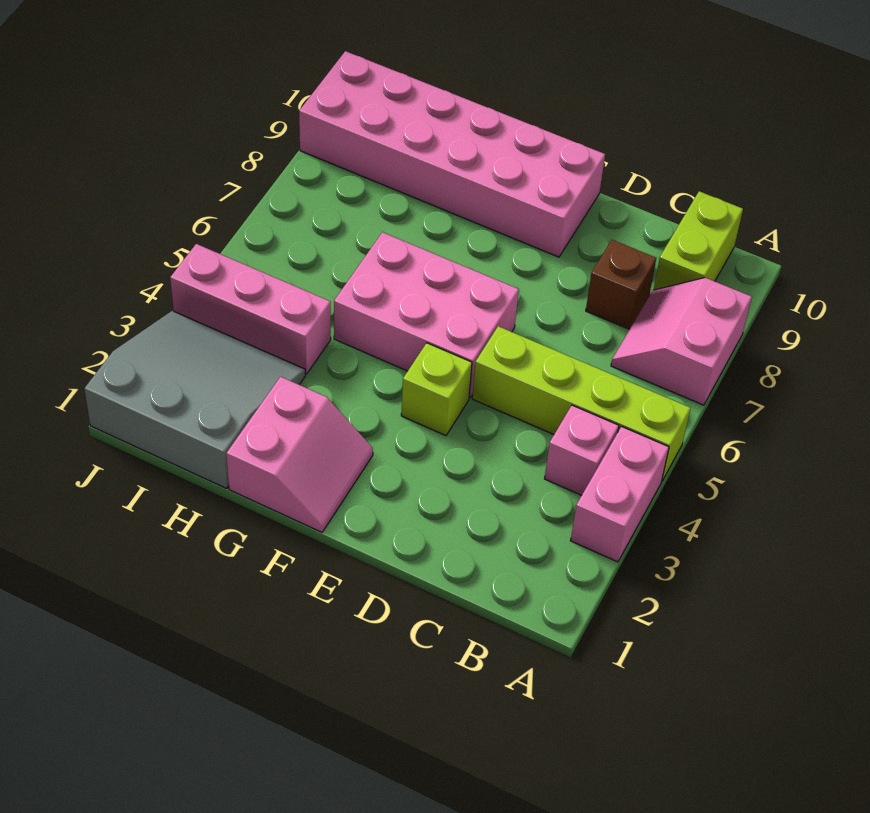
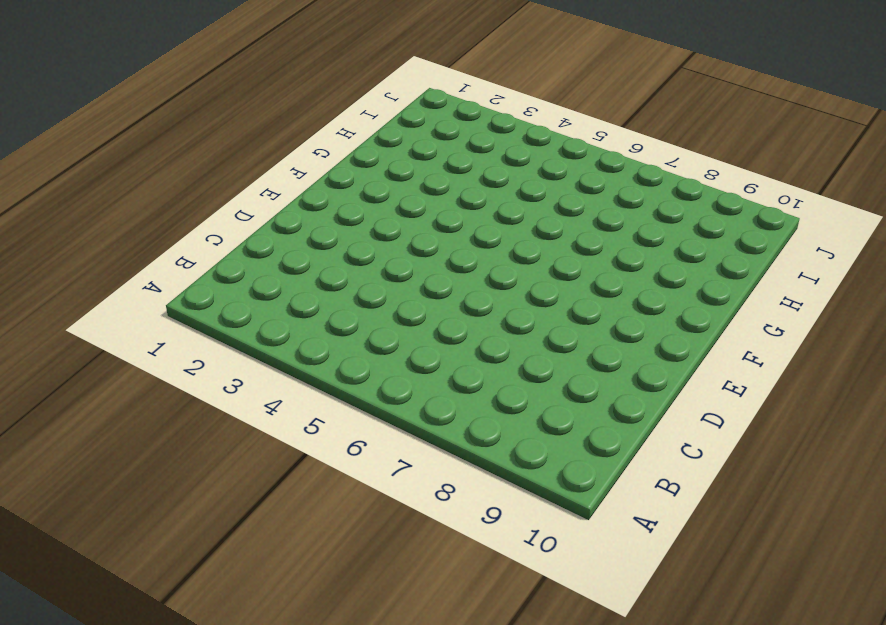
none -> pink 1x2 brick [571,427,669,562]
none -> lime 1x4 brick [472,326,691,481]
none -> pink 2x2 slope [611,278,752,405]

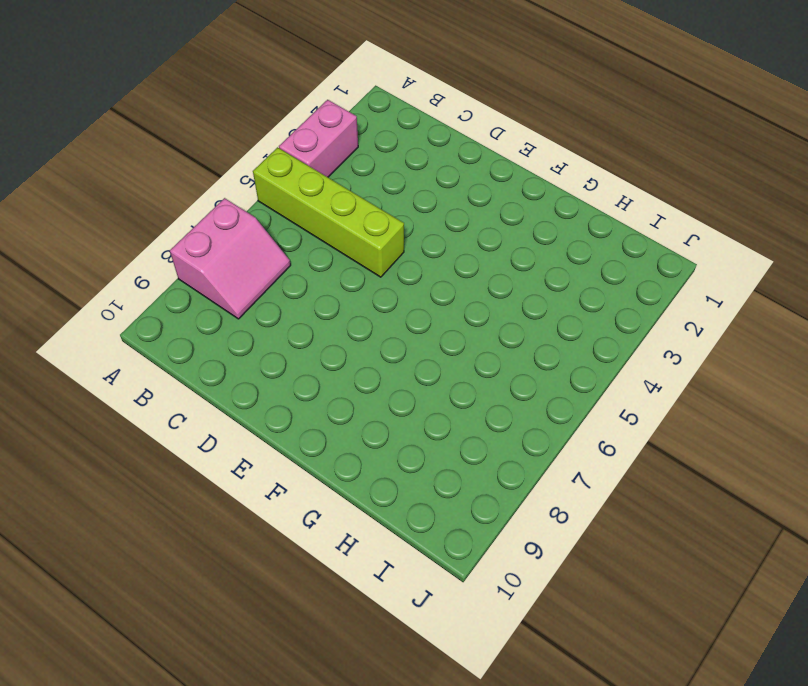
none -> pink 1x1 brick [545,405,619,495]
none -> lime 1x2 brick [654,191,743,290]
none -> brown 1x1 brick [586,240,656,329]

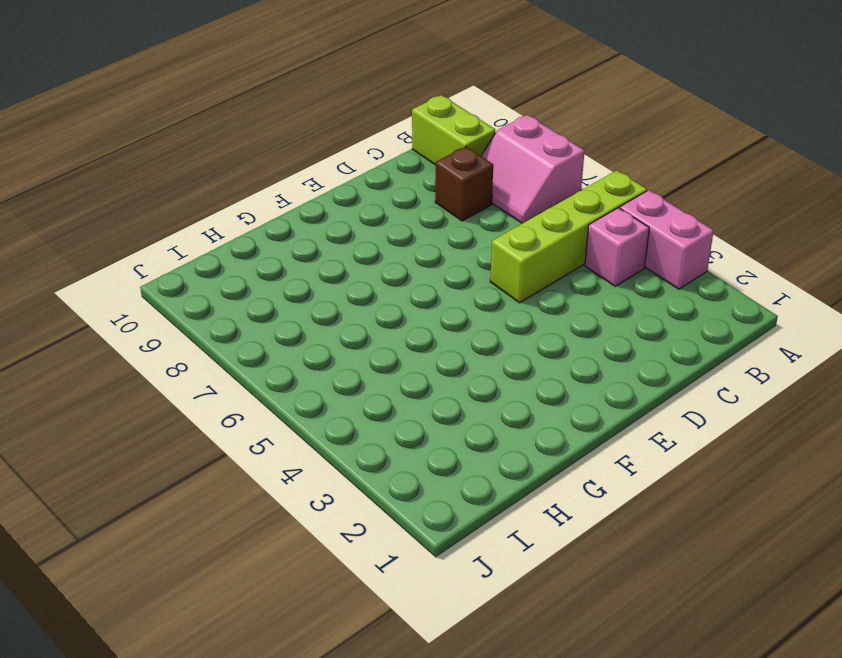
none -> lime 1x1 brick [401,343,472,436]
none -> pink 2x3 brick [334,232,519,398]
none -> pink 2x6 brick [299,51,605,257]

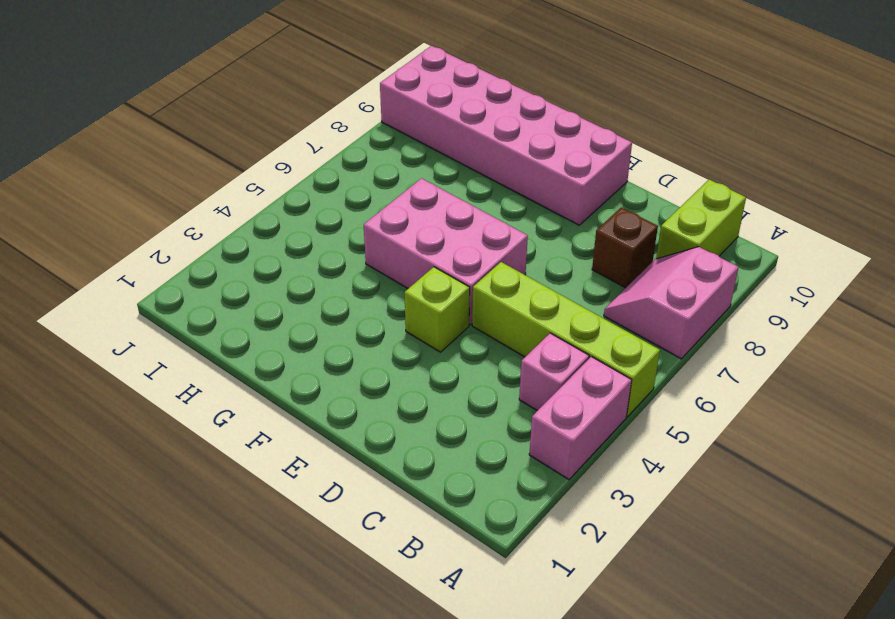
none -> pink 2x2 slope [226,377,373,532]
none -> grey 3x3 slope [84,311,305,489]
none -> pink 1x3 brick [170,244,331,374]

